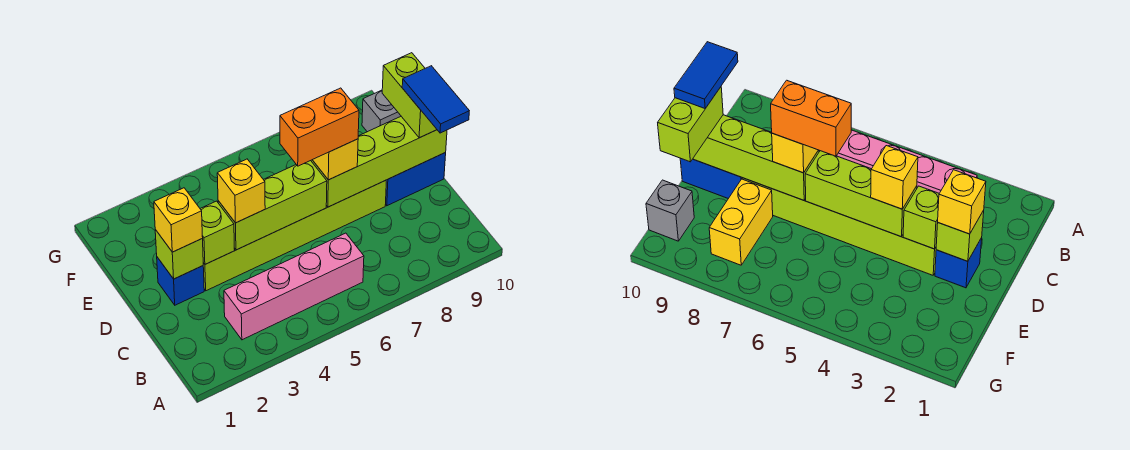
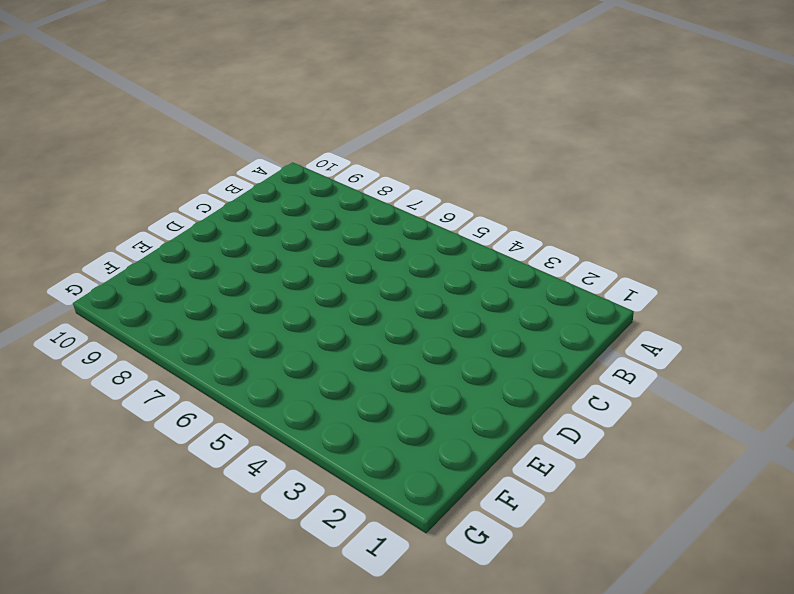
none -> pink 1x4 brick [224,233,364,340]
none -> blue 1x1 brick [157,257,204,305]
none -> lime 1x6 brick [203,180,386,291]

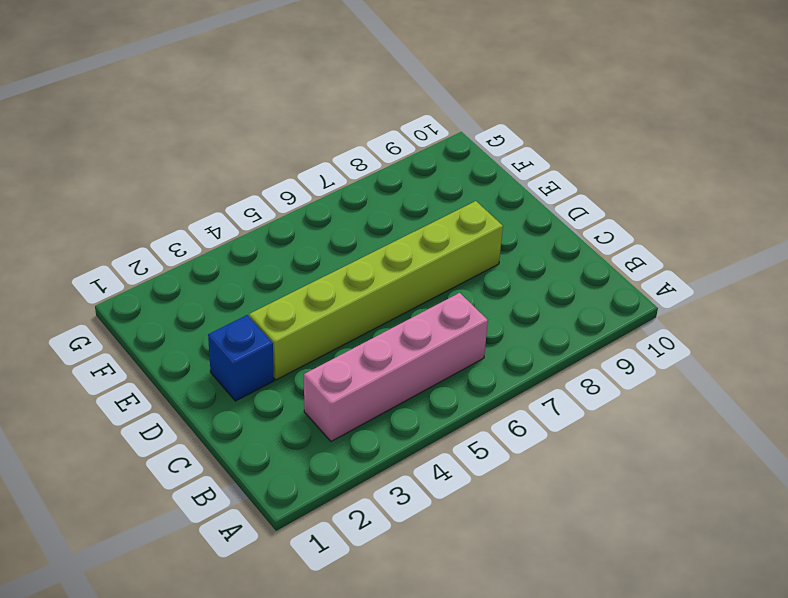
none -> blue 1x2 brick [386,153,446,206]
none -> yellow 1x2 brick [709,179,773,265]
none -> grey 1x1 brick [362,90,401,132]

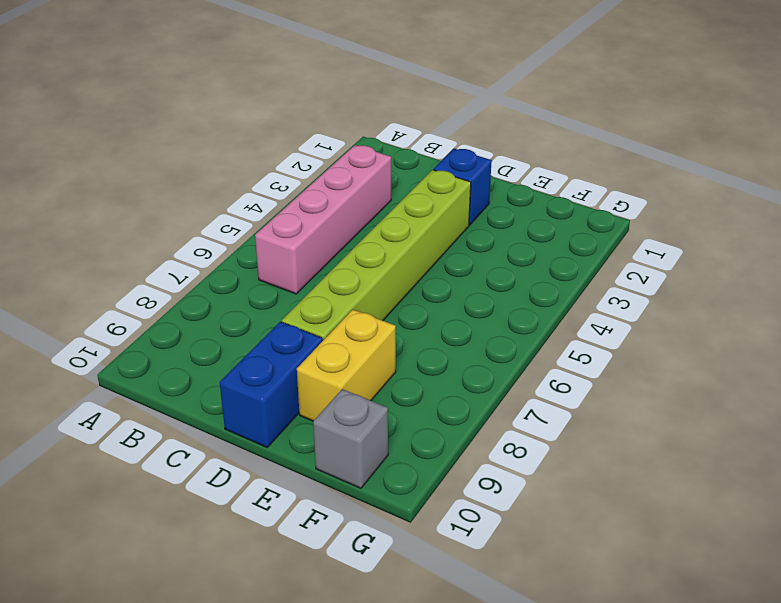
yellow 1x2 brick [297,310,396,421] -> yellow 1x2 brick turned to [709,179,773,265]
none -> lime 1x1 brick [155,230,203,279]
none -> lime 1x1 brick [200,201,235,264]
none -> lime 1x3 brick [218,161,327,250]

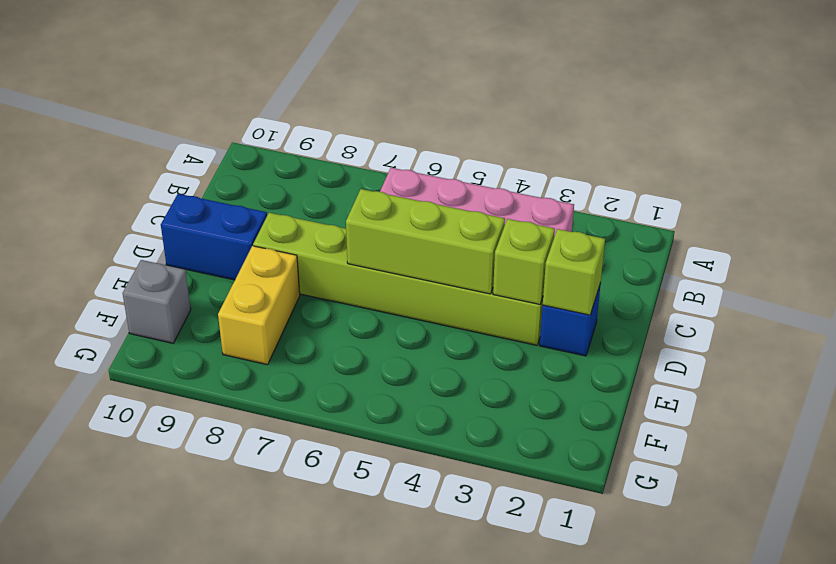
none -> lime 1x4 brick [311,117,447,207]
none -> yellow 1x1 brick [154,188,203,252]
none -> yellow 1x1 brick [217,159,265,223]

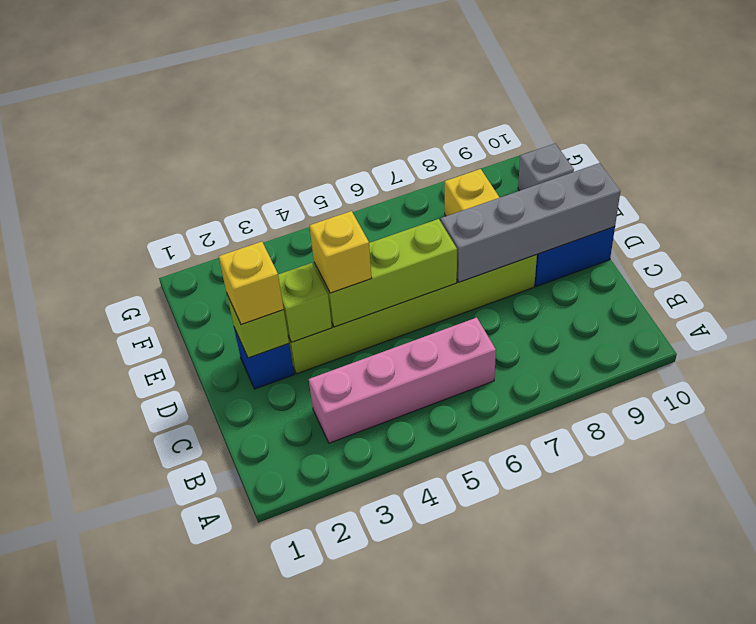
grey 1x4 brick [441,163,620,282] -> lime 1x4 brick [311,117,447,207]
none -> yellow 1x1 brick [313,139,358,180]
none -> lime 1x2 brick [382,53,437,138]
none -> blue 1x2 tile [402,66,469,133]

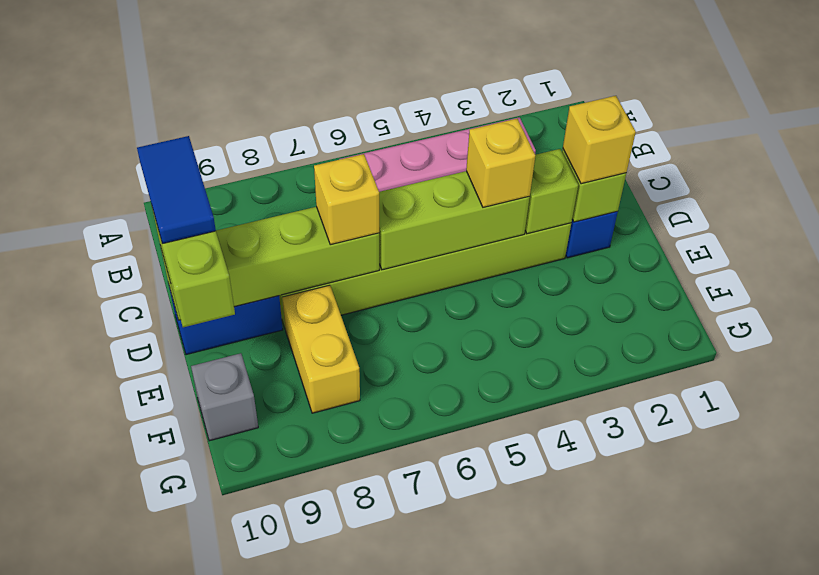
none -> orange 1x2 brick [280,88,359,166]

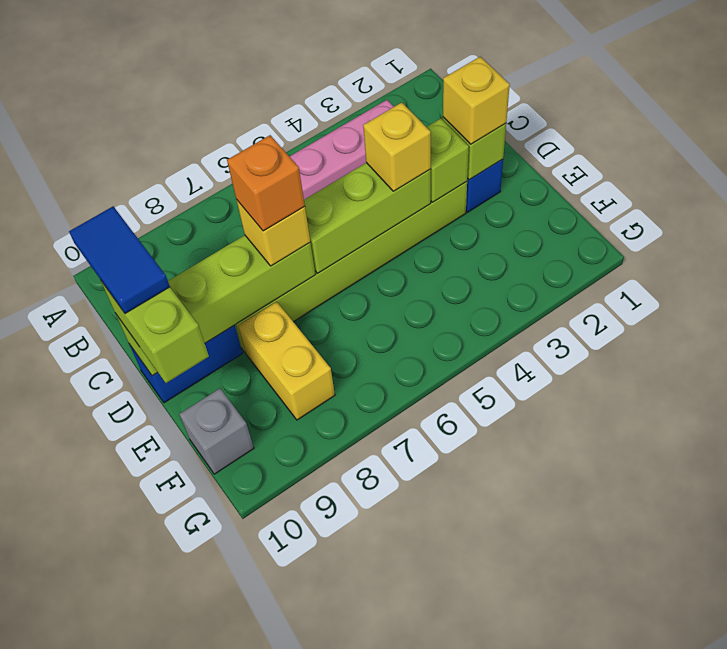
orange 1x1 brick [227,135,305,231] -> orange 1x2 brick [280,88,359,166]

